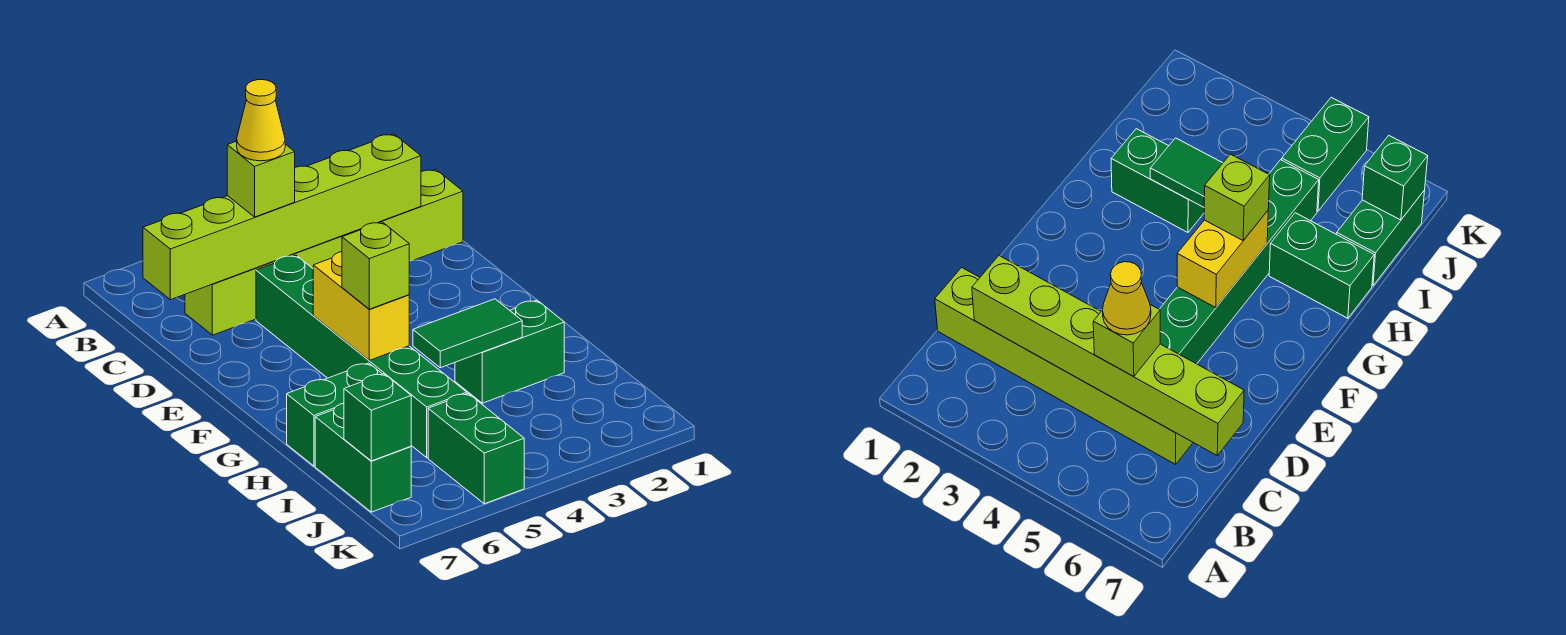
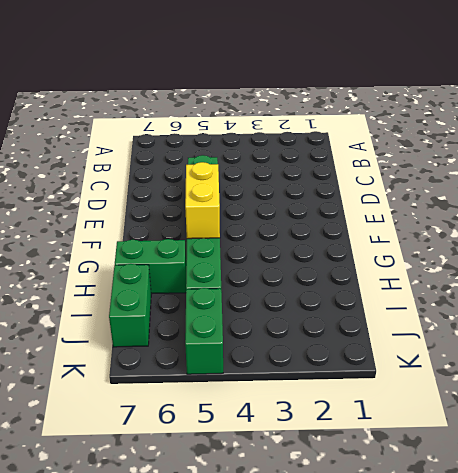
none -> lime 1x6 brick [185,169,463,335]
none -> green 1x2 brick [455,300,564,403]
none -> lime 1x6 brick [143,134,421,300]

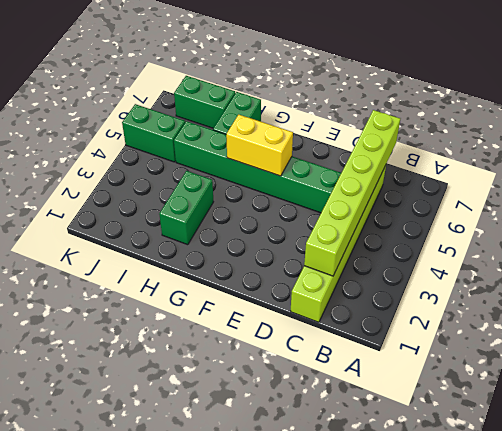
none -> green 1x2 tile [413,299,522,368]
none -> green 1x1 brick [344,374,411,461]
none -> lime 1x1 brick [227,141,295,217]

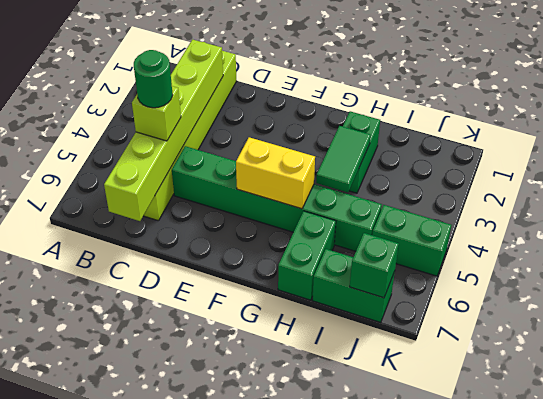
green 1x1 round brick [134,50,173,108] -> yellow 1x1 cone [237,80,285,161]
none -> lime 1x1 brick [342,222,409,309]

